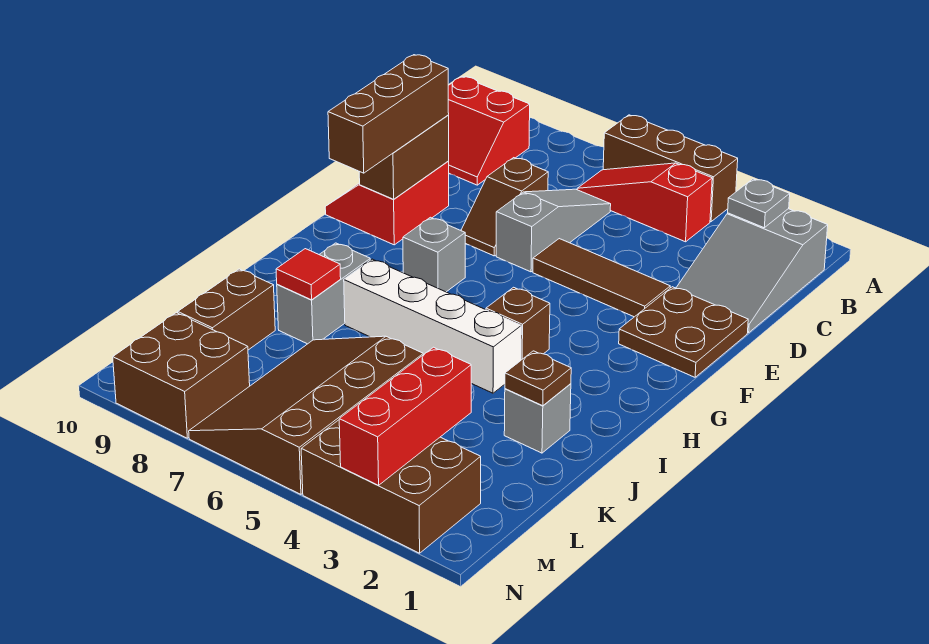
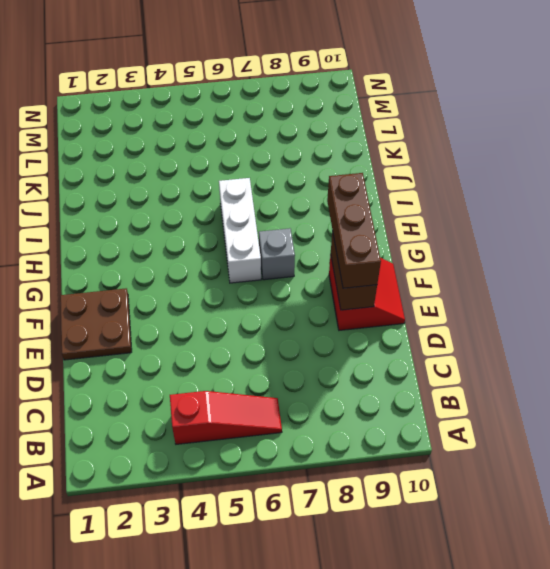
white 1x3 brick [219,178,261,283] -> white 1x4 brick [344,259,521,393]
none -> brown 1x3 brick [603,115,738,221]
none -> grey 2x3 slope [676,209,828,333]
none -> red 2x2 slope [448,77,530,185]

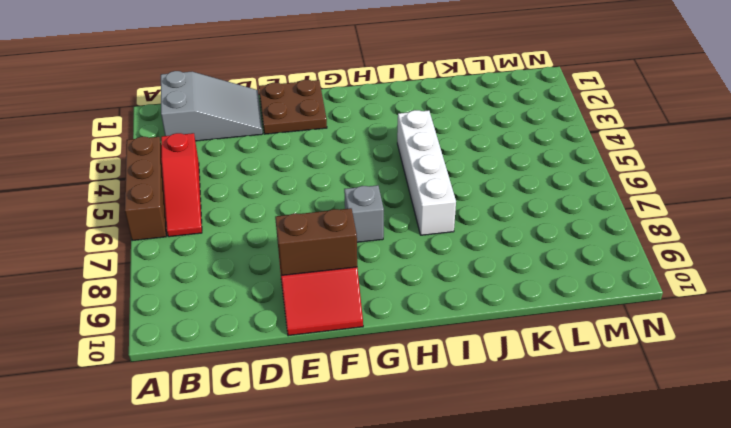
none -> red 2x2 slope [448,77,530,185]
none -> grey 1x3 slope [496,189,611,272]
none -> brown 1x2 slope [461,158,548,256]

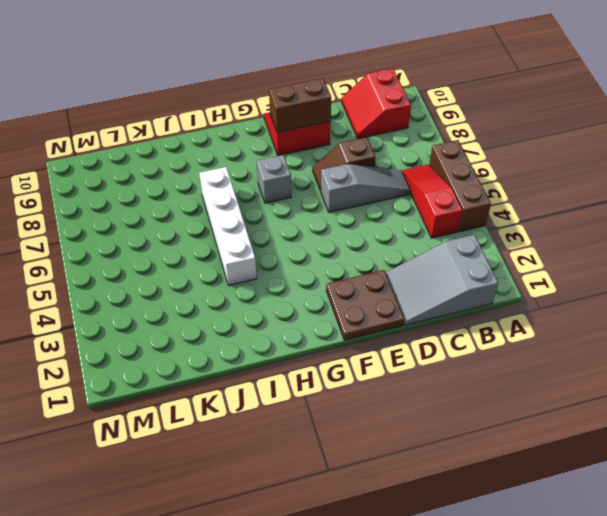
none -> brown 1x3 tile [533,239,670,317]
none -> brown 1x1 brick [486,287,550,360]
none -> grey 1x2 brick [277,243,370,344]

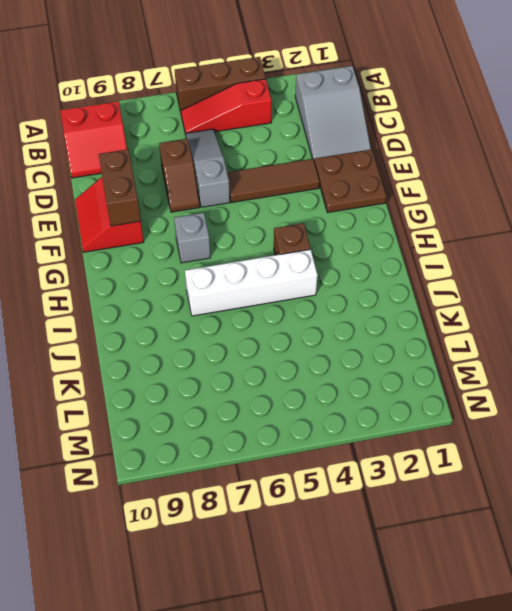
none -> grey 1x2 brick [277,243,370,344]
none -> grey 1x1 brick [504,384,571,453]
none -> brown 3x4 slope [189,336,423,494]

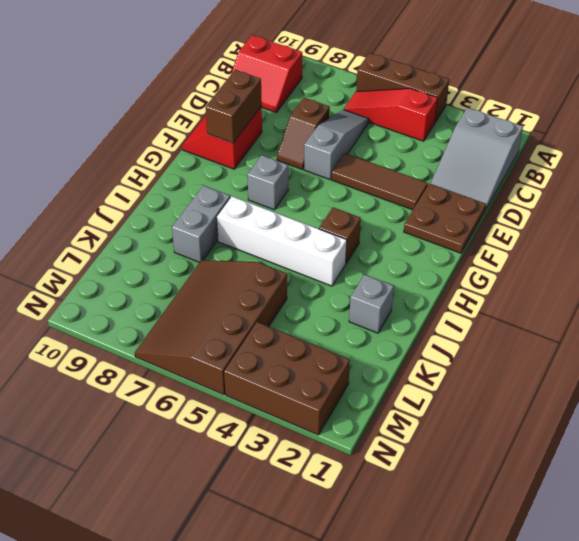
none -> brown 1x2 brick [178,269,275,350]
none -> brown 2x2 brick [113,313,250,438]
none -> grey 1x1 plate [728,179,790,228]

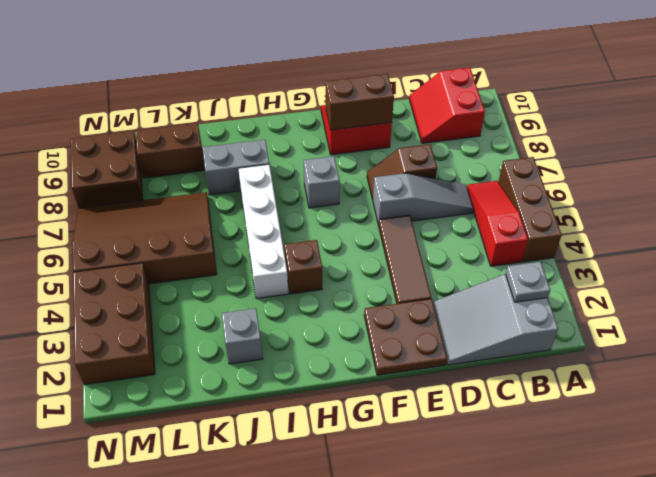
none -> brown 1x1 plate [505,351,571,406]
none -> red 1x1 tile [276,249,341,300]
none -> red 1x3 brick [339,347,471,485]

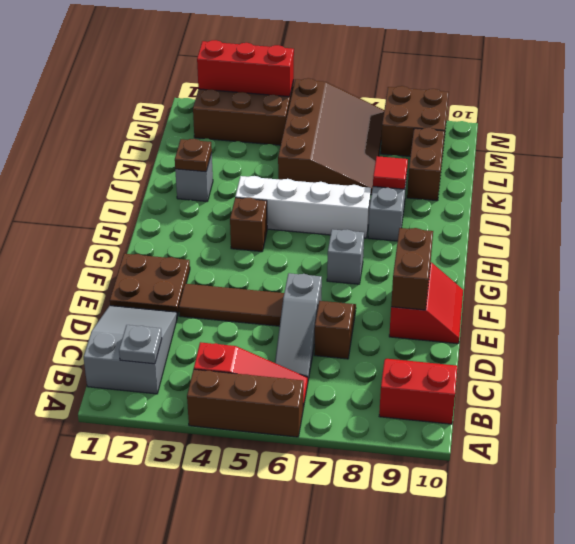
red 1x3 brick [197,40,294,97] -> red 1x3 brick turned to [339,347,471,485]
none -> brown 1x3 brick [328,55,449,173]

